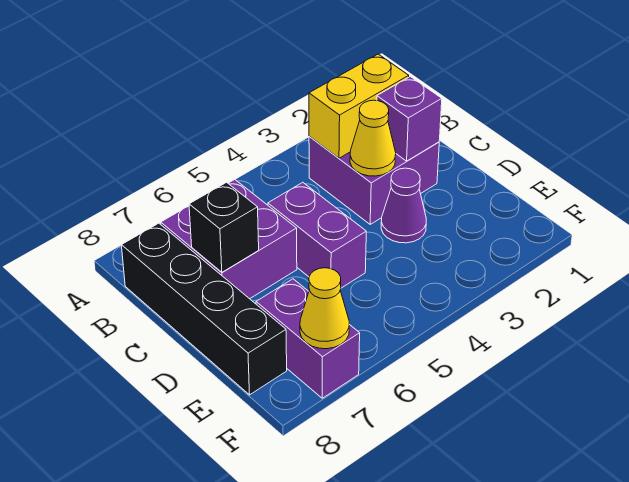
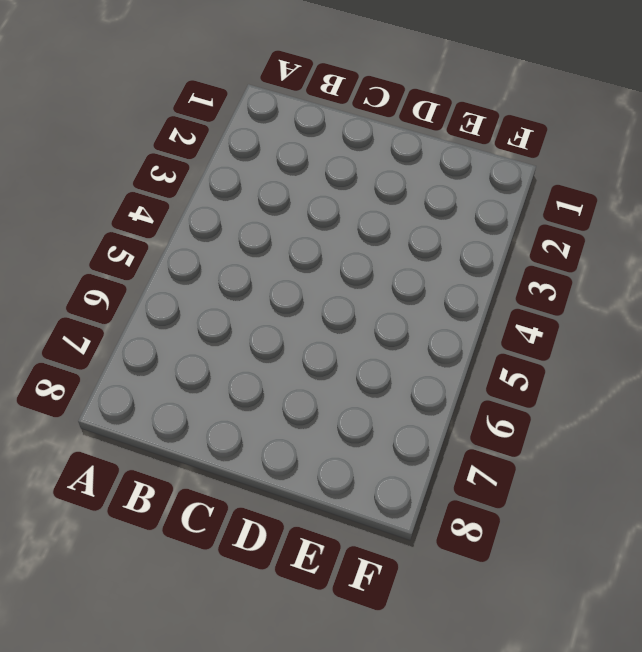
none -> purple 2x2 brick [309,136,439,224]
none -> purple 2x2 brick [161,180,297,299]

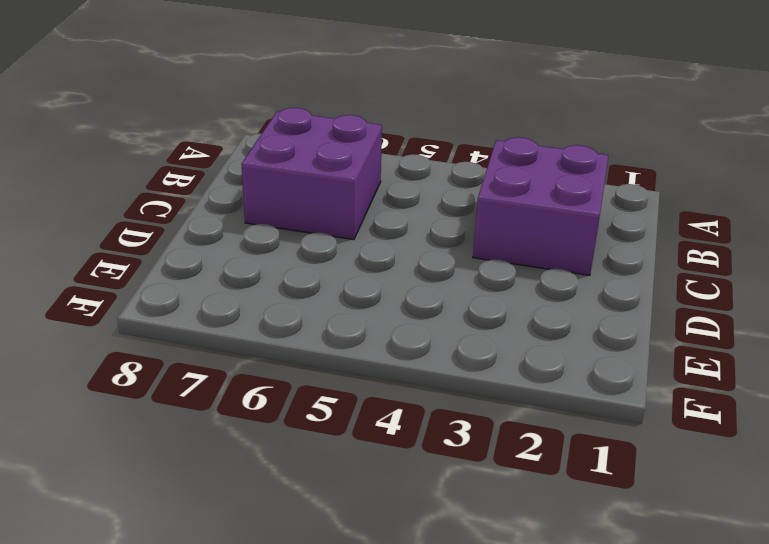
none -> black 1x4 brick [122,223,287,395]
none -> purple 1x2 brick [268,182,366,288]

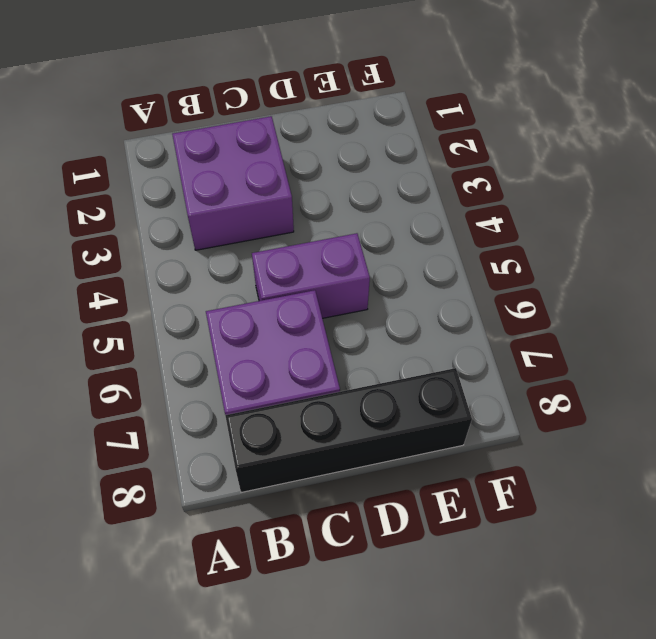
none -> purple 1x1 cone [381,168,426,243]
none -> purple 1x2 brick [256,279,360,398]

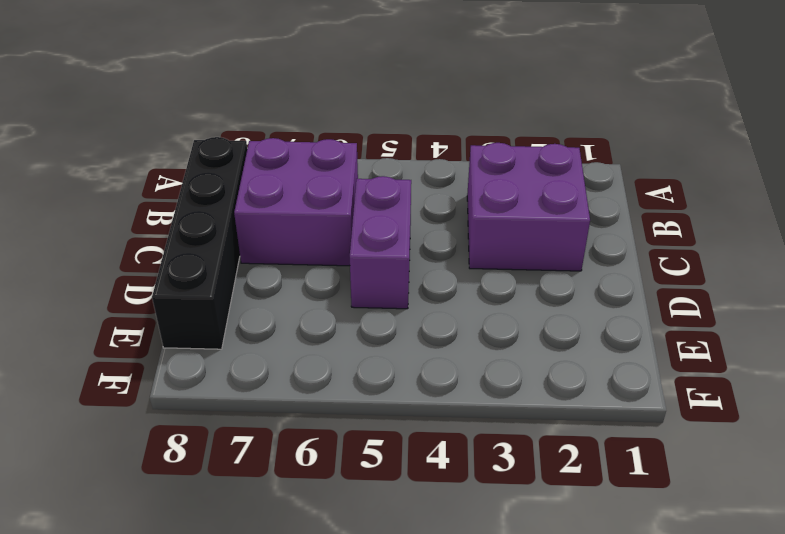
none -> purple 1x1 cone [381,168,426,243]
none -> purple 1x2 brick [256,279,360,398]

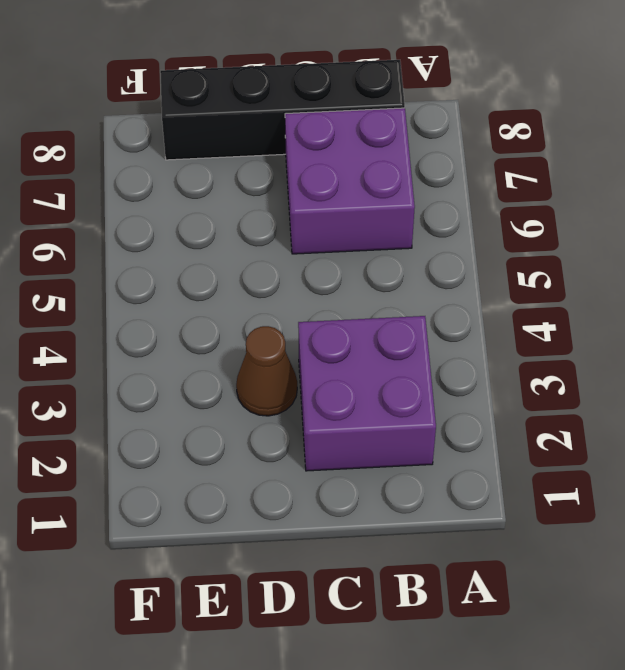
brown 1x1 cone [236,326,297,416] -> purple 1x1 cone [381,168,426,243]
none -> purple 1x2 brick [268,182,366,288]
none -> purple 1x2 brick [256,279,360,398]

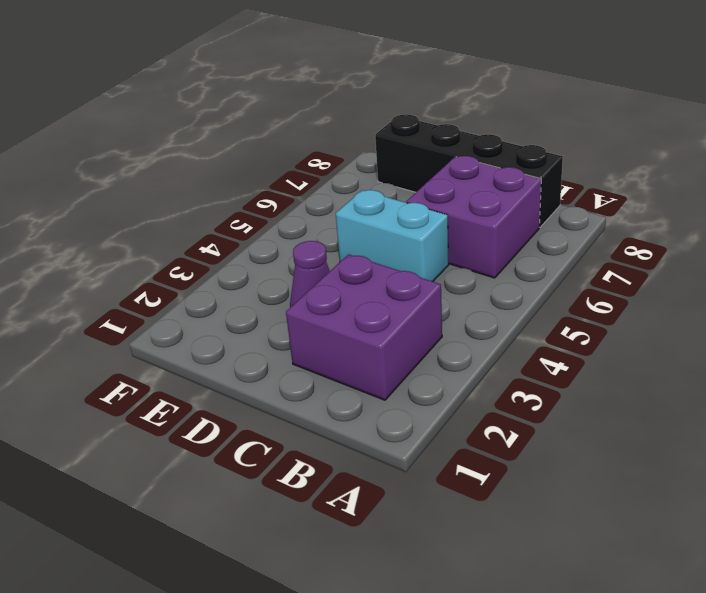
cyan 1x2 brick [336,190,449,281] -> purple 1x2 brick [268,182,366,288]
none -> purple 1x2 brick [256,279,360,398]
none -> yellow 1x2 brick [309,54,409,158]

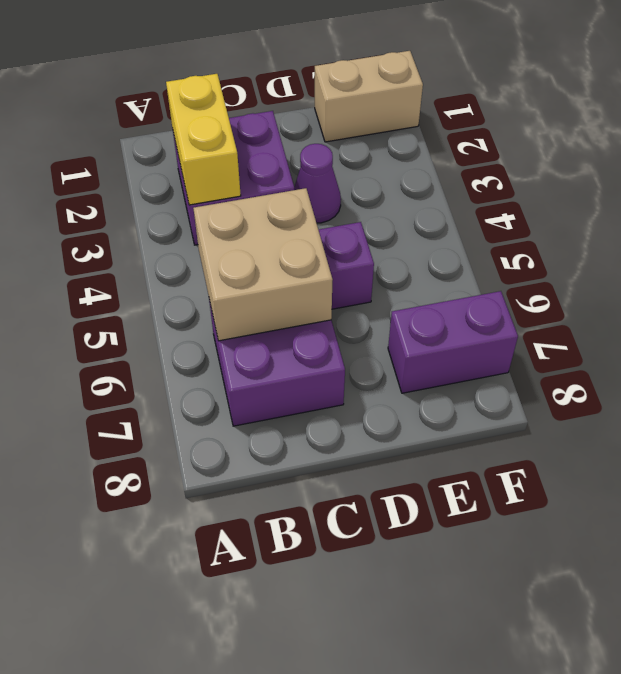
tan 2x2 brick [193,188,333,341] -> none
tan 1x2 brick [315,51,423,142] -> none
none -> black 1x4 brick [122,223,287,395]
none -> purple 1x1 brick [377,77,442,161]

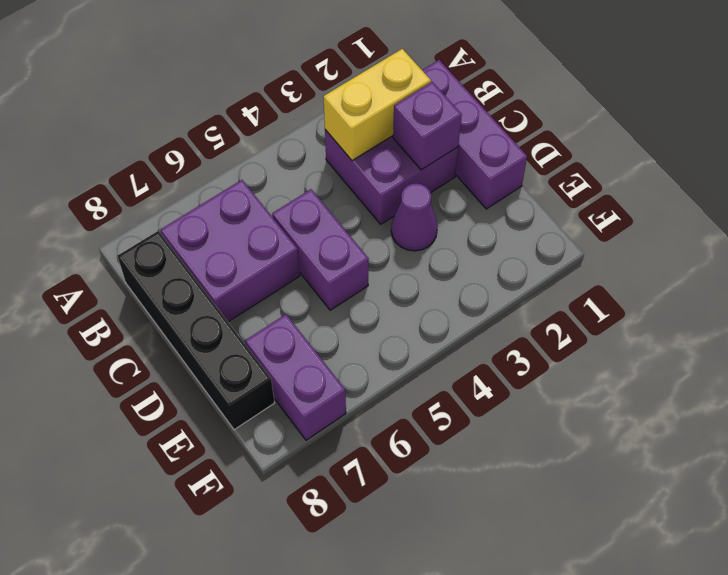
purple 1x3 brick [422,60,527,209] -> none
none -> yellow 1x1 cone [350,100,396,176]
none -> black 1x1 brick [189,182,259,272]

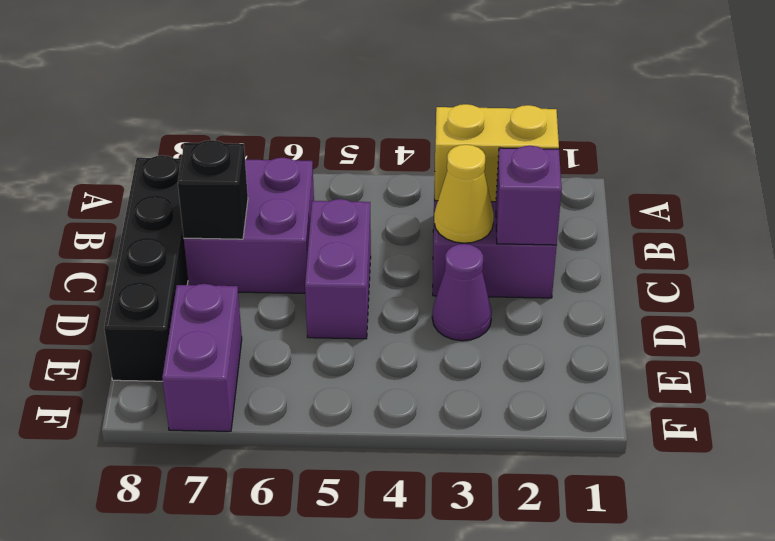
none -> yellow 1x1 cone [300,268,349,349]

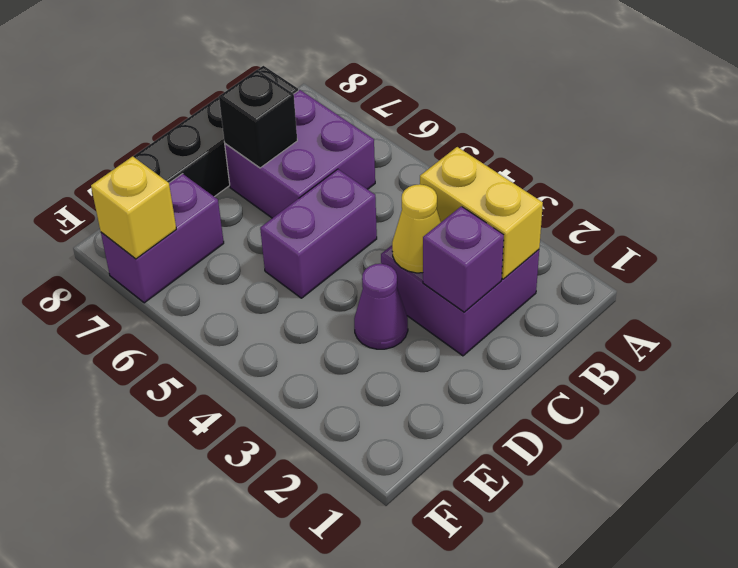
yellow 1x1 brick [91,156,176,259] -> yellow 1x1 cone [300,268,349,349]

